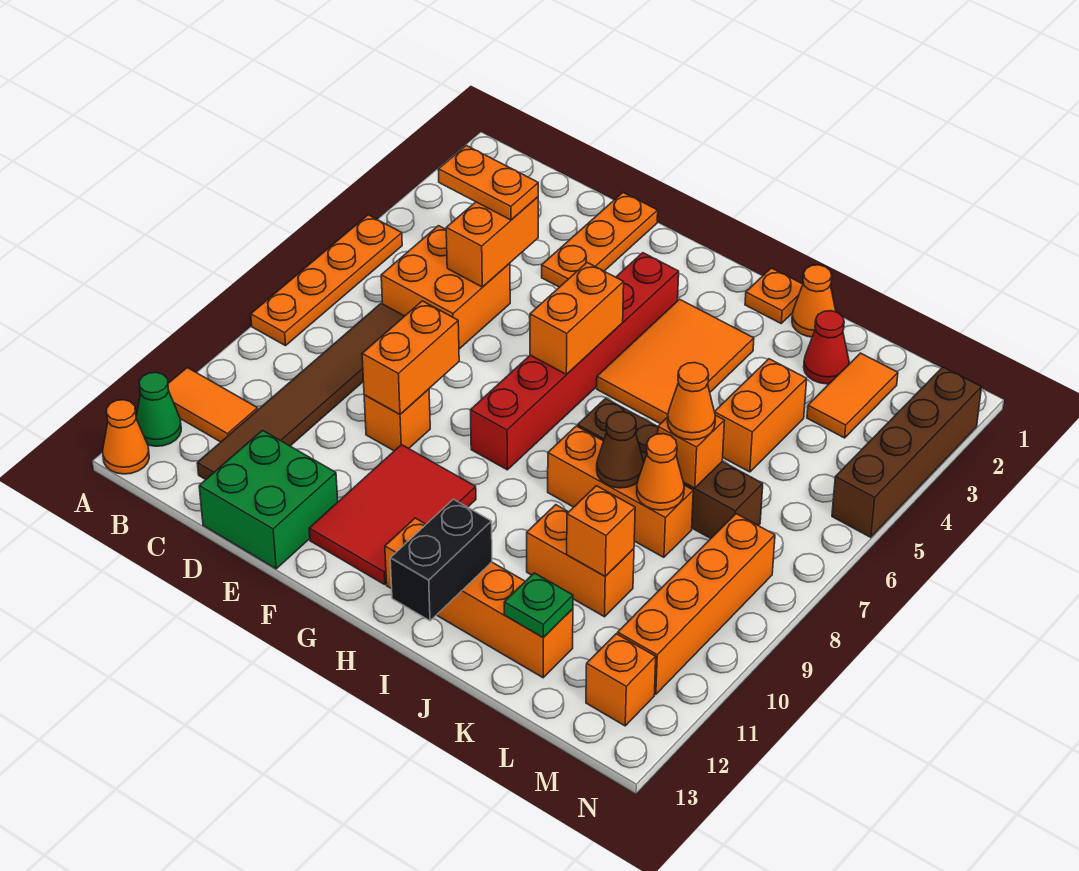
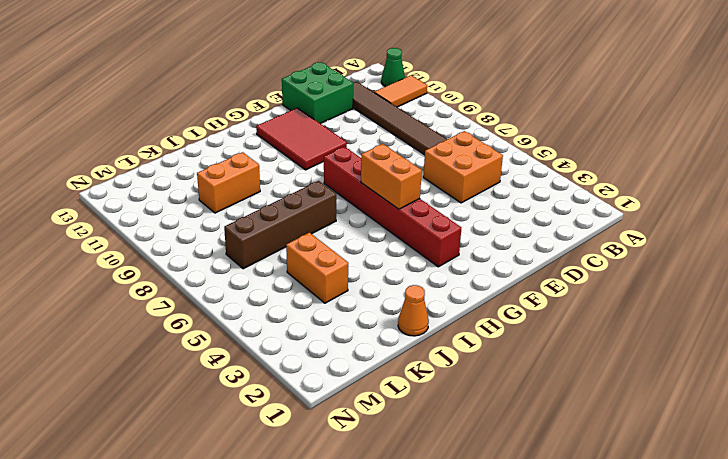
none -> orange 1x4 plate [251,215,402,346]
none -> orange 1x1 cone [103,400,149,474]
none -> orange 1x3 plate [542,193,658,287]
none -> orange 1x1 brick [364,389,430,451]

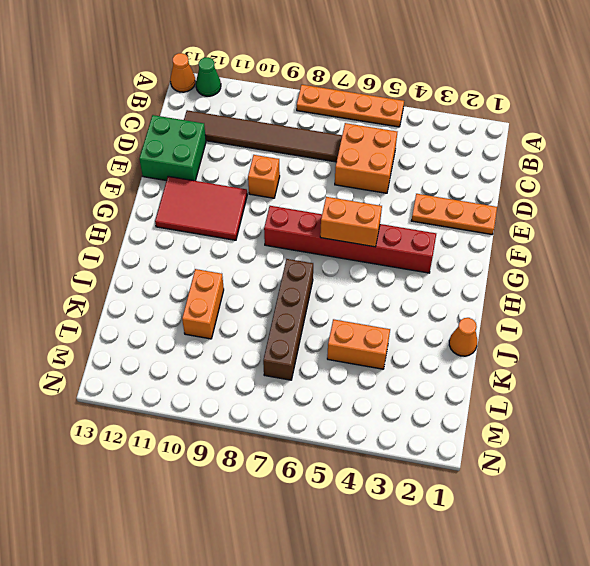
none -> orange 1x2 tile [168,368,258,442]
none -> orange 2x3 tile [597,299,754,424]
none -> orange 1x4 brick [385,518,573,678]
none -> orange 1x1 plate [745,268,803,323]

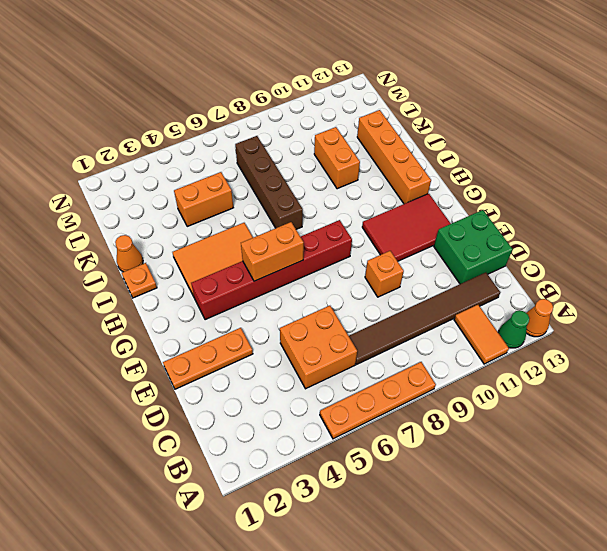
none -> orange 1x3 brick [548,426,693,557]
none -> red 1x1 cone [804,311,849,384]
none -> orange 1x2 tile [807,353,898,438]
none -> orange 1x4 brick [618,514,775,694]

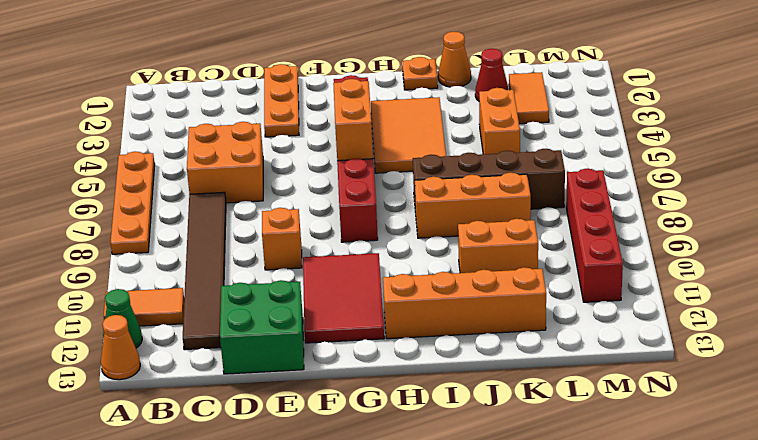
red 1x4 brick [566,169,623,302] -> orange 1x4 brick [618,514,775,694]
none -> orange 1x1 brick [586,634,656,726]
none -> brown 1x4 brick [832,367,981,537]
none -> orange 1x2 brick [446,197,538,287]
none -> orange 1x2 brick [362,301,459,414]

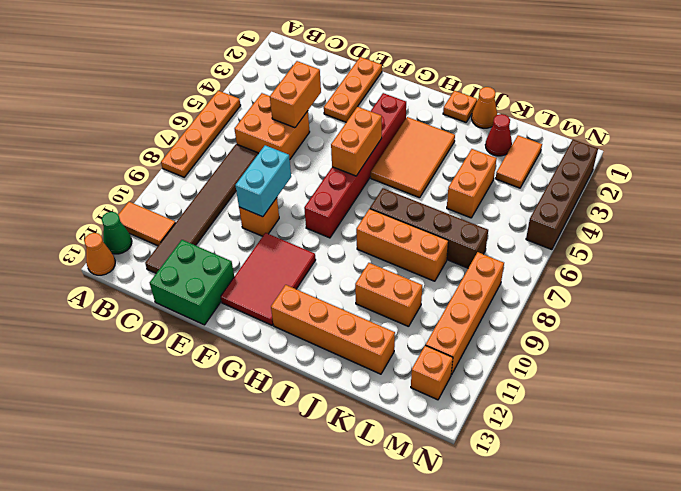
cyan 1x2 brick [235,145,291,217] -> orange 1x2 brick [362,301,459,414]
none -> black 1x2 brick [390,499,492,621]
none -> brown 1x1 cone [597,412,644,488]
none -> orange 1x1 brick [658,415,725,488]
none -> orange 1x1 cone [637,434,684,510]

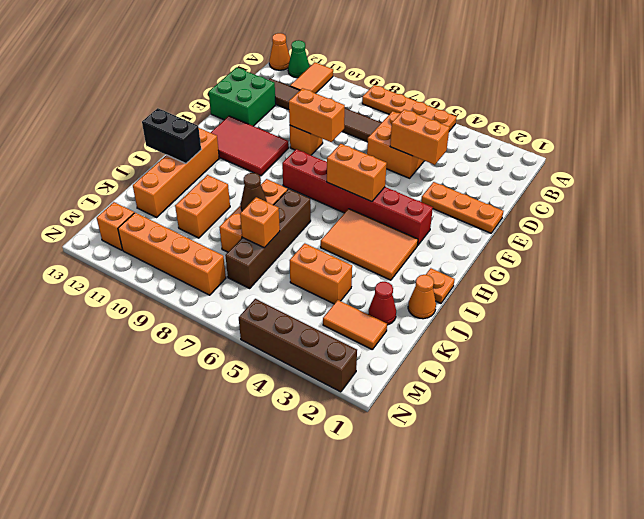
none -> orange 1x1 cone [637,434,684,510]
none -> orange 1x1 brick [567,486,635,576]
none -> green 1x1 plate [504,573,573,637]
none -> orange 1x2 plate [438,145,538,220]

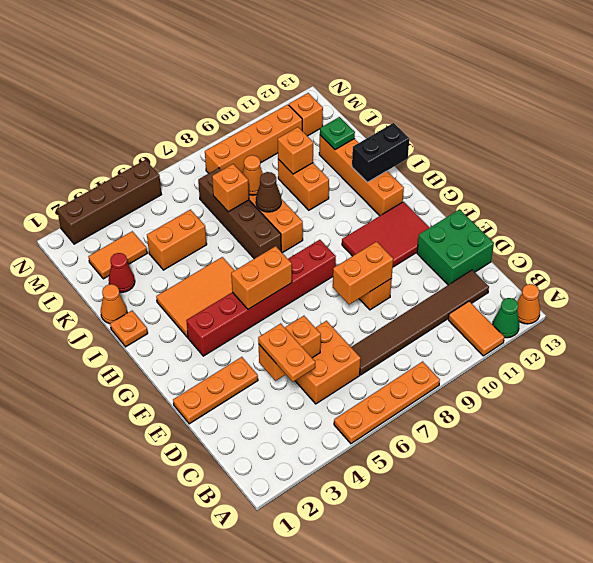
none -> orange 1x1 cone [667,363,715,440]

